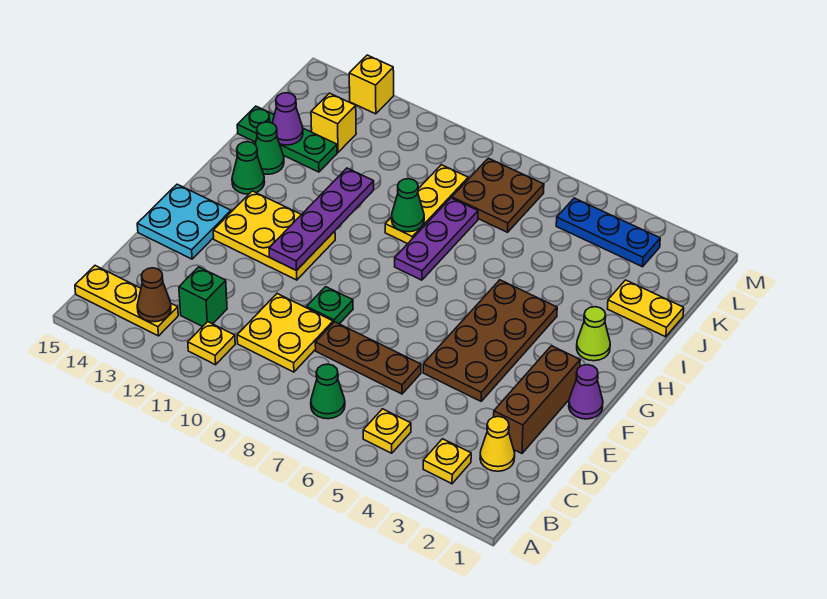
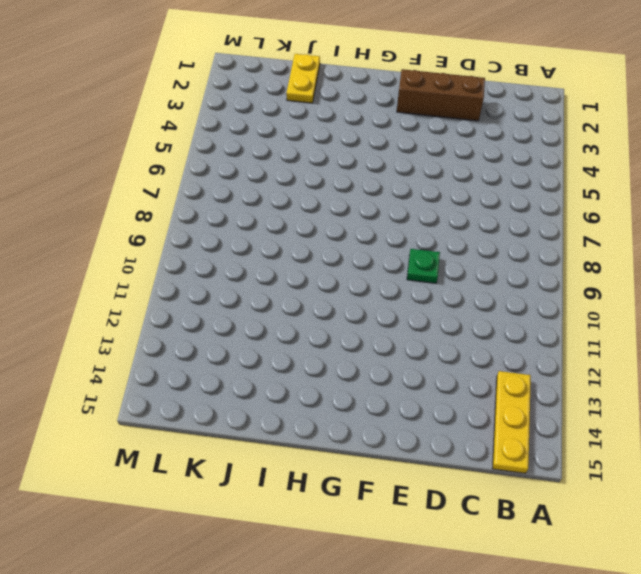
none -> yellow 1x1 plate [423,439,471,484]
none -> yellow 1x1 plate [363,409,411,453]
none -> green 1x1 cone [311,364,345,419]
none -> yellow 1x1 plate [188,322,235,365]

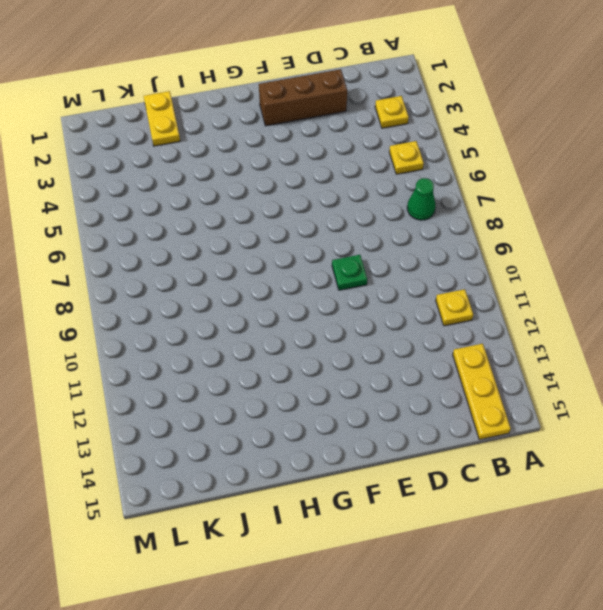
none -> yellow 1x1 cone [480,416,515,471]
none -> yellow 2x2 plate [237,294,333,372]
none -> green 1x1 brick [179,267,227,327]
none -> brown 1x3 plate [315,322,421,394]

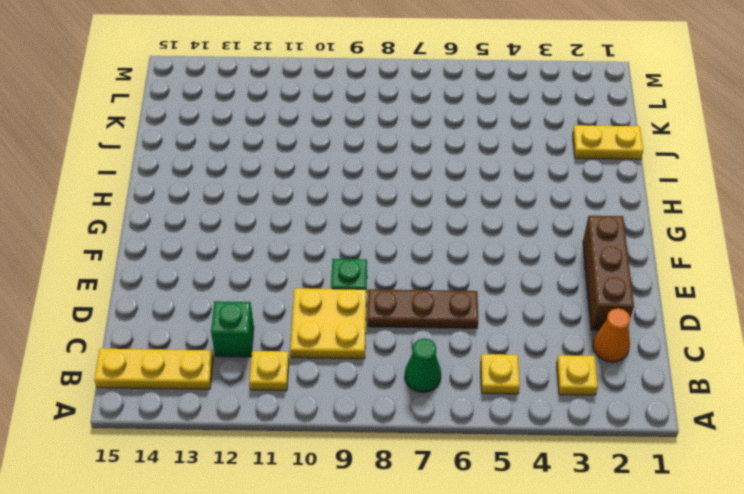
orange 1x1 cone [593,308,631,362] -> yellow 1x1 cone [480,416,515,471]
none -> brown 2x4 plate [423,280,557,401]
none -> cyan 2x2 plate [137,184,231,259]
none -> purple 1x1 cone [569,365,603,419]
none -> yellow 2x3 plate [213,191,335,280]

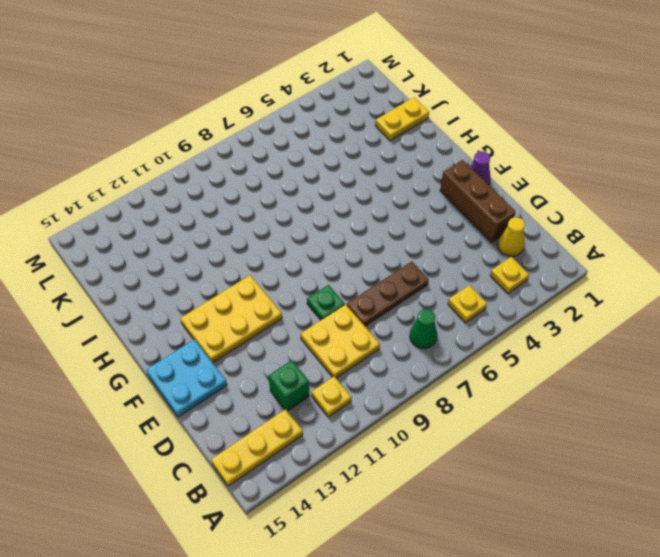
none -> brown 2x4 plate [423,280,557,401]
none -> lime 1x1 cone [577,307,610,361]
none -> purple 1x3 plate [395,198,478,280]
none -> green 1x1 cone [232,142,265,194]

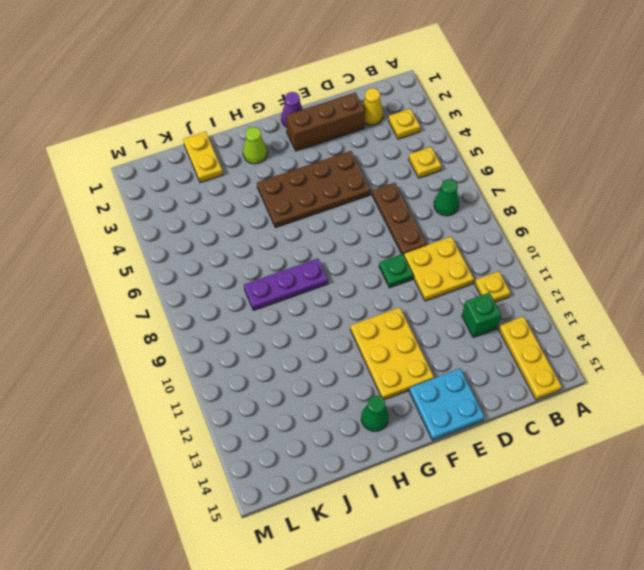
none -> yellow 1x3 plate [385,165,468,244]
none -> green 1x1 cone [255,122,284,174]
none -> green 1x3 plate [237,106,337,172]
none -> brown 2x2 plate [452,158,544,232]

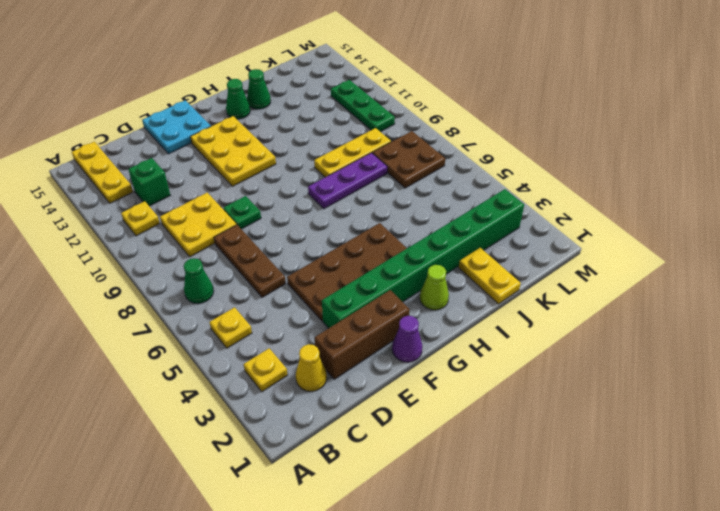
green 1x8 brick [322,189,524,328] -> blue 1x3 plate [556,198,660,267]
green 1x3 plate [331,80,395,132] -> green 1x3 plate moved to [237,106,337,172]
none -> yellow 1x1 brick [311,93,356,153]
none -> yellow 1x1 brick [349,55,394,114]
none -> brown 1x1 cone [137,268,171,322]
none -> purple 1x4 plate [269,168,374,271]

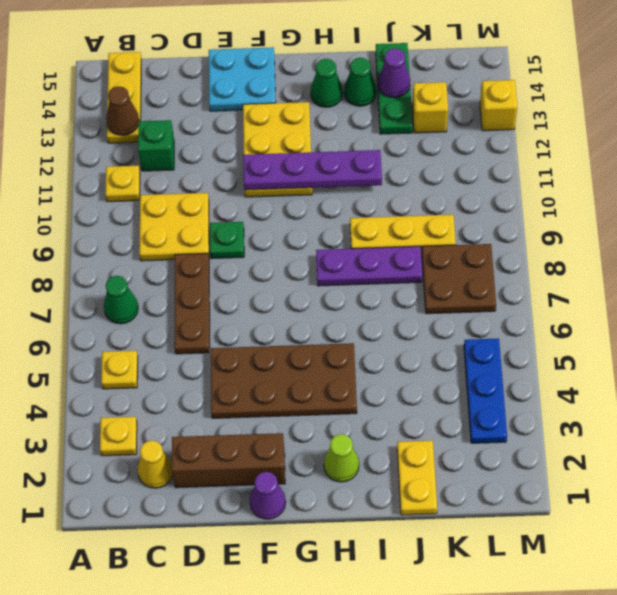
none -> green 1x1 cone [392,179,424,232]

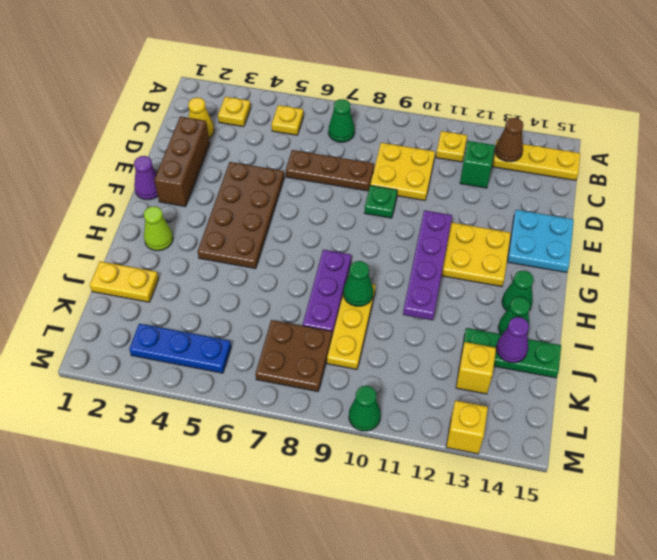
green 1x1 cone [349,386,381,431] -> none

